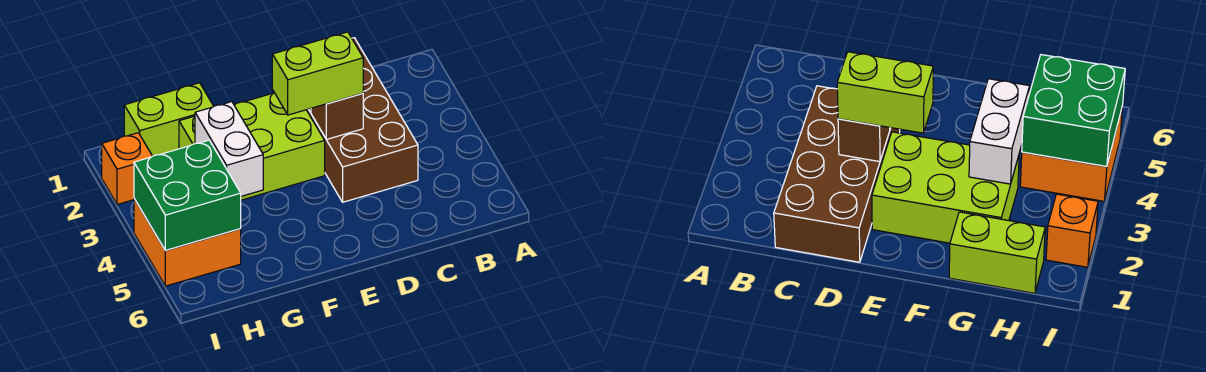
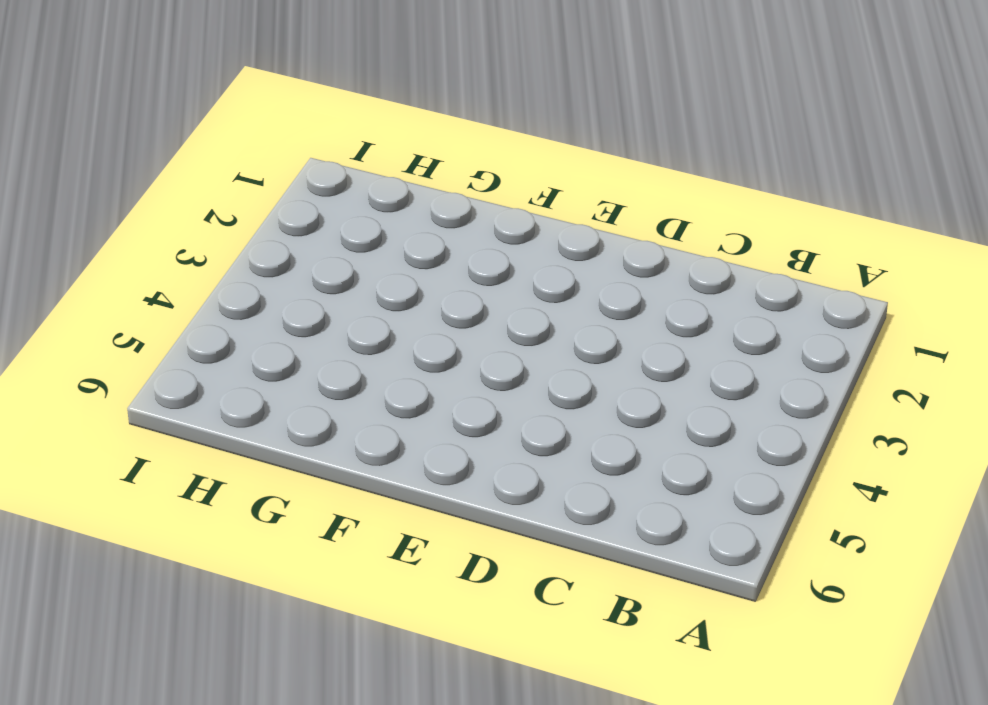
none -> brown 2x4 brick [307,38,418,202]
none -> lime 2x3 brick [179,93,325,200]

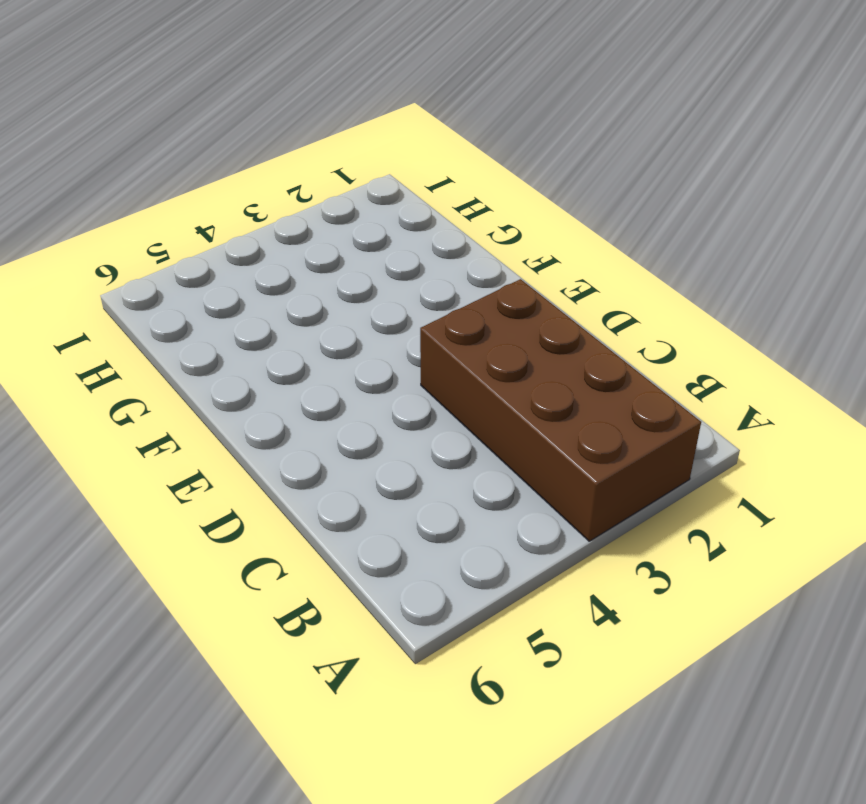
brown 2x4 brick [420,279,701,541] -> brown 2x4 brick turned to [307,38,418,202]
none -> lime 2x3 brick [179,93,325,200]
none -> lime 1x2 brick [124,83,214,156]

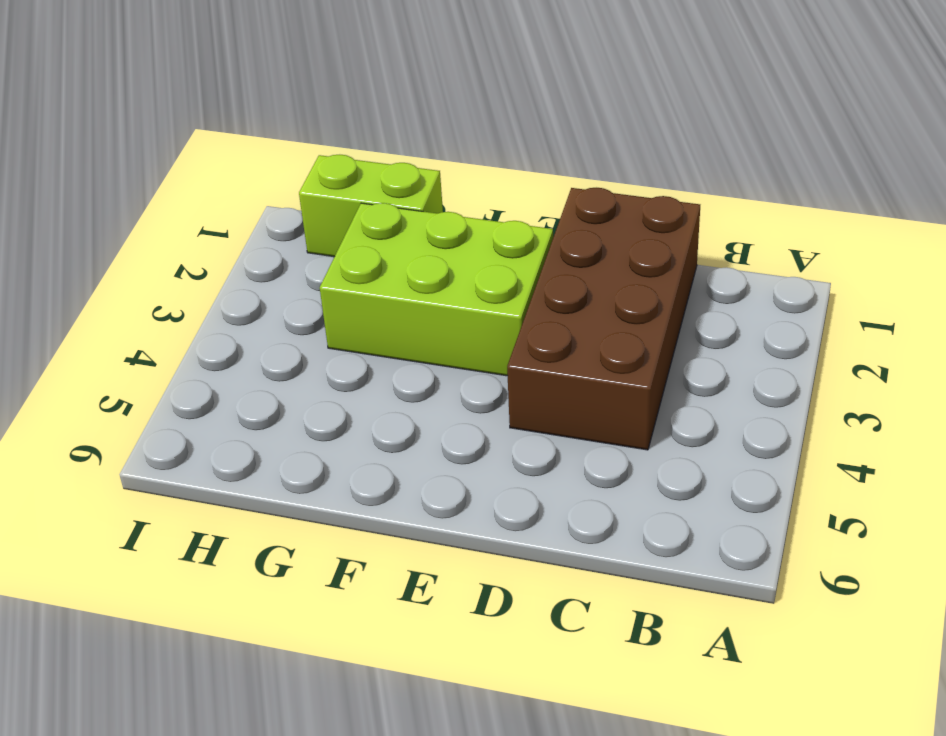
none -> orange 2x2 brick [134,199,241,286]
none -> orange 1x1 brick [102,133,152,204]

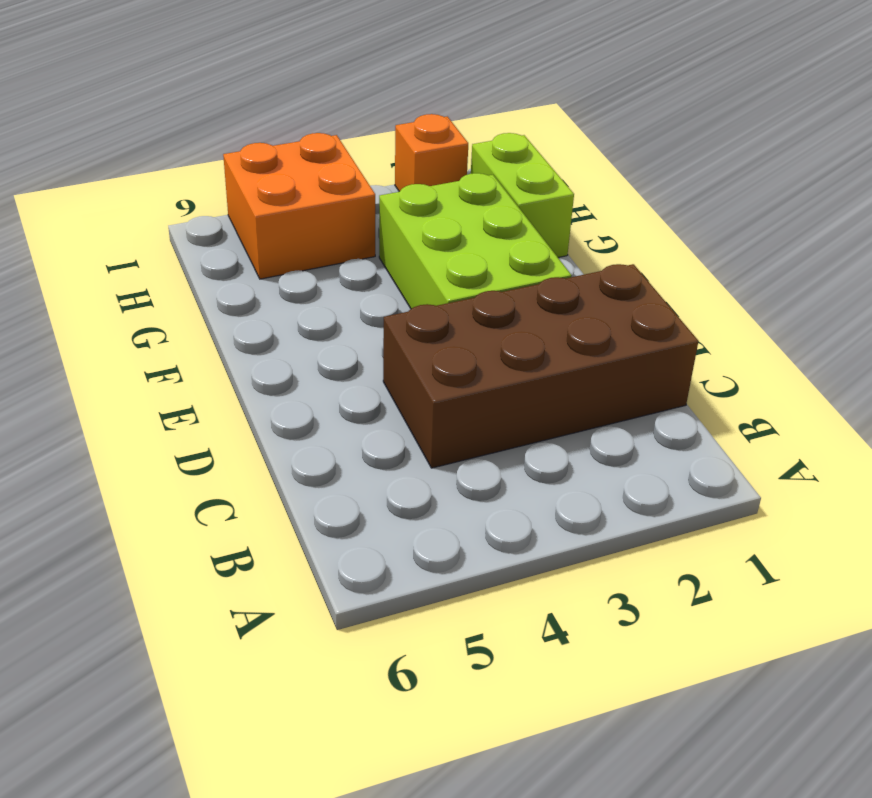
none -> brown 1x1 brick [311,93,363,139]
none -> white 1x2 brick [195,102,263,196]

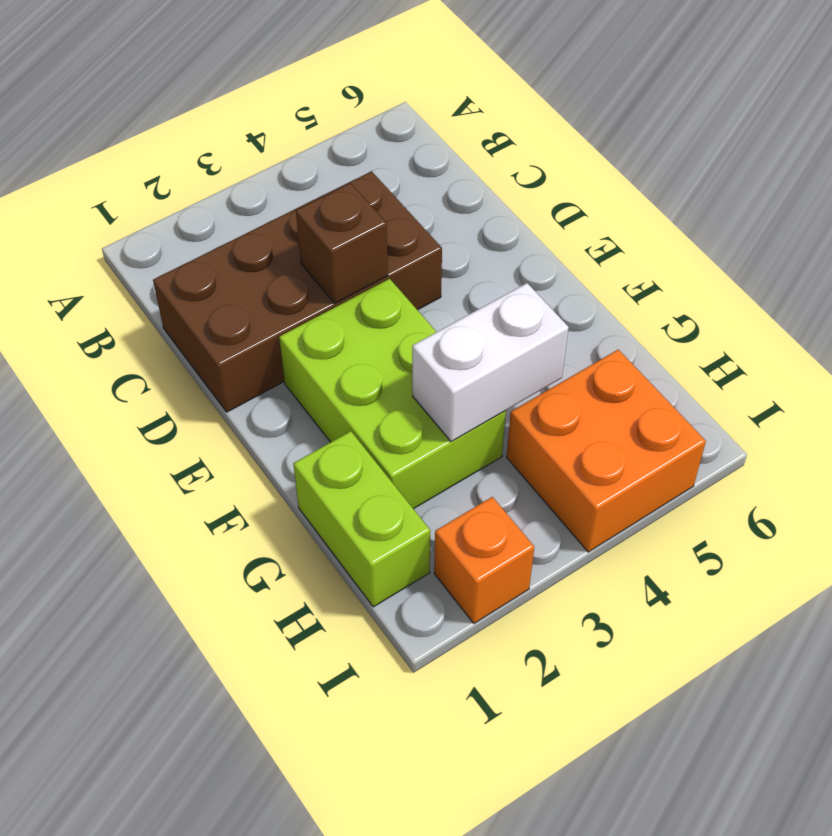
none -> green 2x2 brick [134,140,241,251]
none -> lime 1x2 brick [272,32,363,115]

